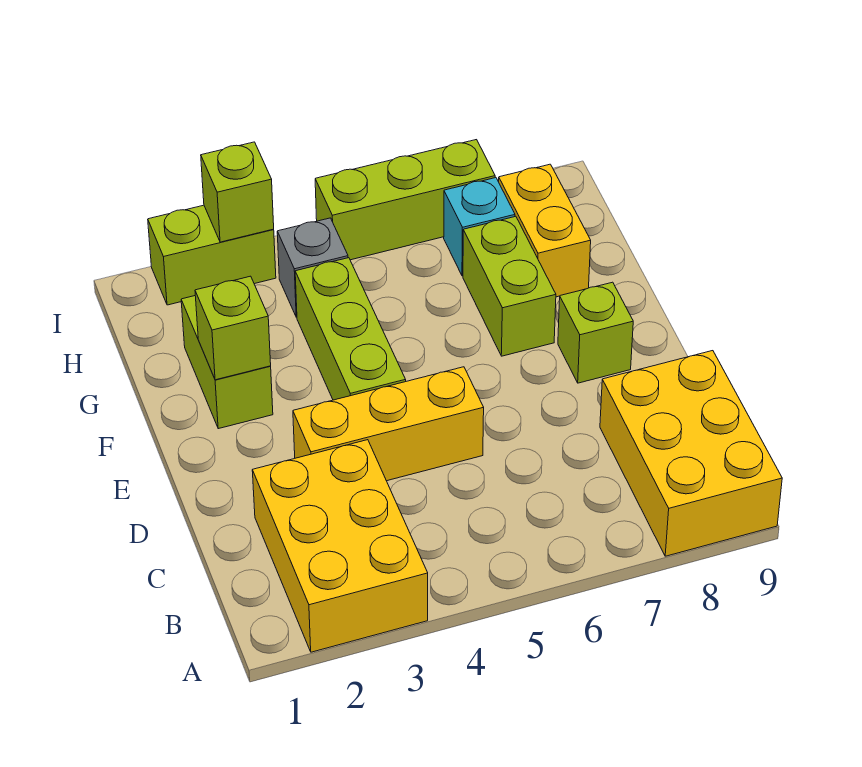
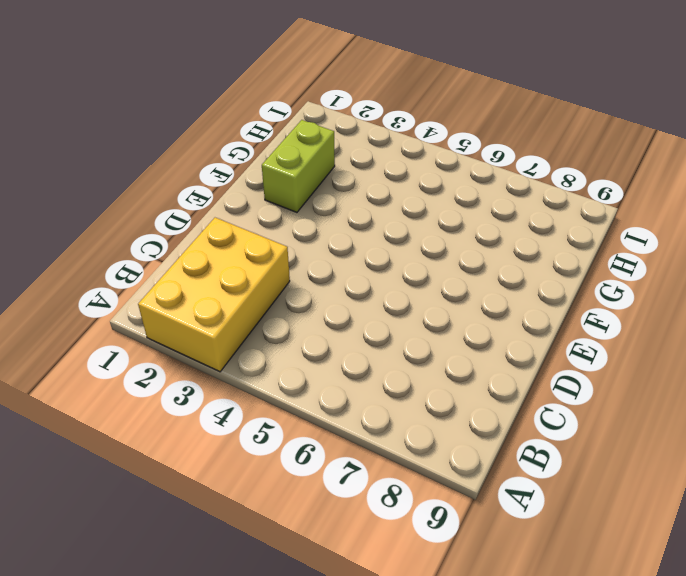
none -> yellow 2x3 brick [600,351,782,556]
none -> yellow 1x3 brick [293,367,484,481]
none -> lime 1x3 brick [295,258,406,400]

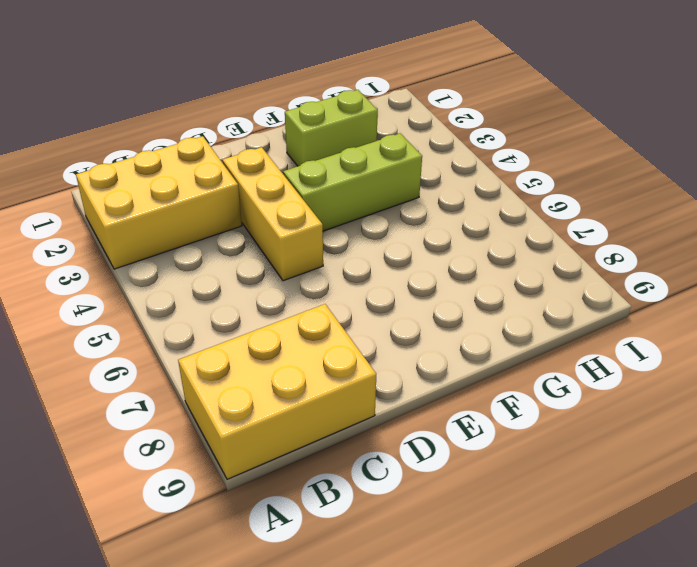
none -> lime 1x1 brick [558,282,633,383]
none -> lime 1x2 brick [463,216,556,356]
none -> yellow 1x2 brick [499,164,591,297]

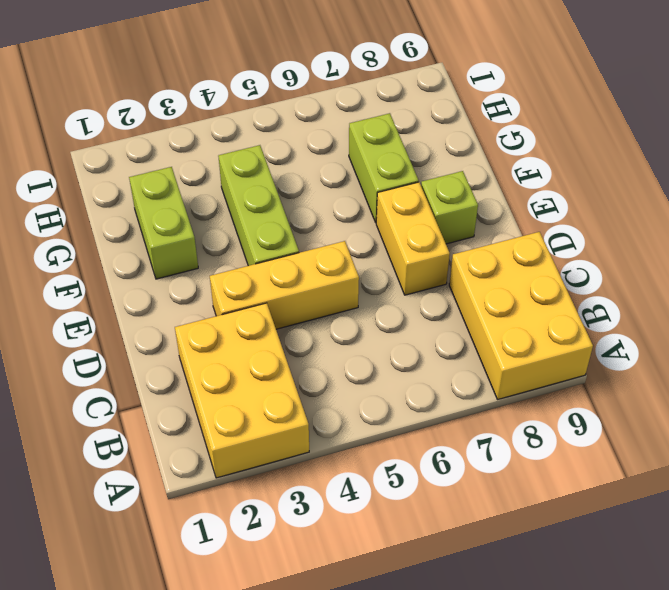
yellow 1x2 brick [376,182,450,295] -> yellow 1x2 brick moved to [499,164,591,297]
none -> grey 1x1 brick [277,218,348,317]
none -> cyan 1x1 brick [444,178,515,276]
none -> lime 1x2 brick [148,205,276,305]

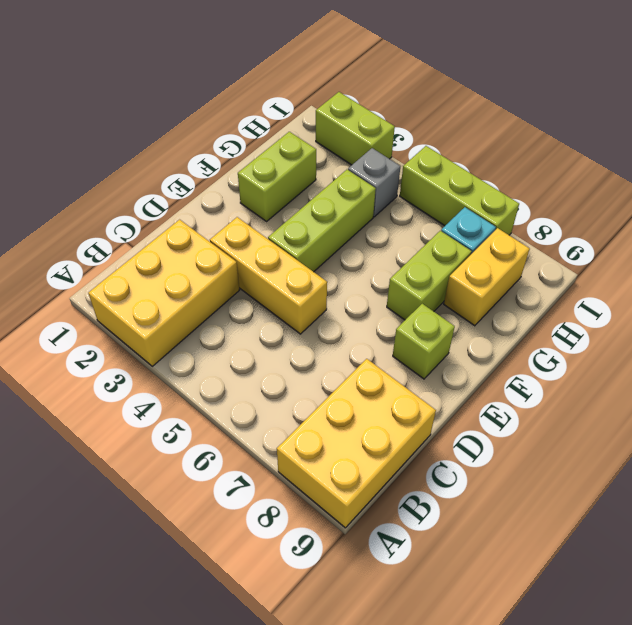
none -> lime 1x1 brick [195,276,271,380]
none -> lime 1x1 brick [201,142,274,242]

